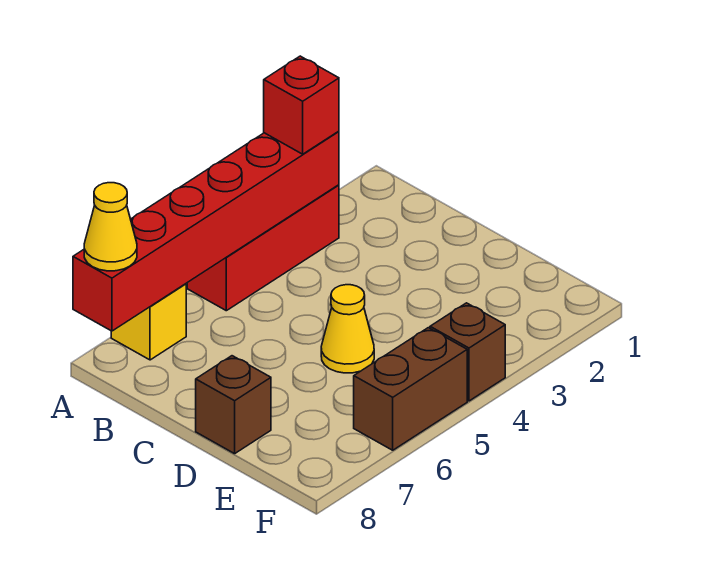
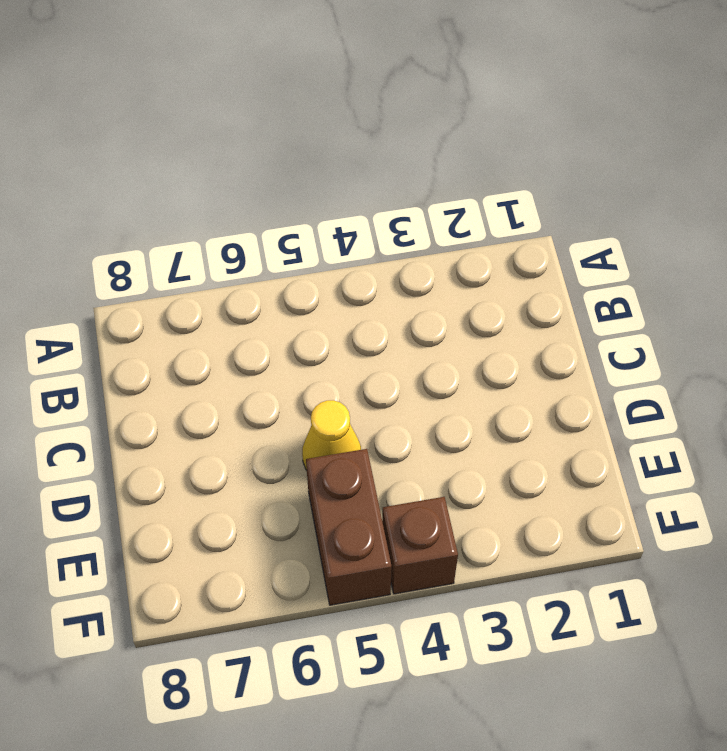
brown 1x2 brick [306,449,392,605] -> brown 1x2 brick turned to [354,328,467,450]
none -> red 1x3 brick [187,185,339,311]
none -> yellow 1x1 brick [111,284,186,360]

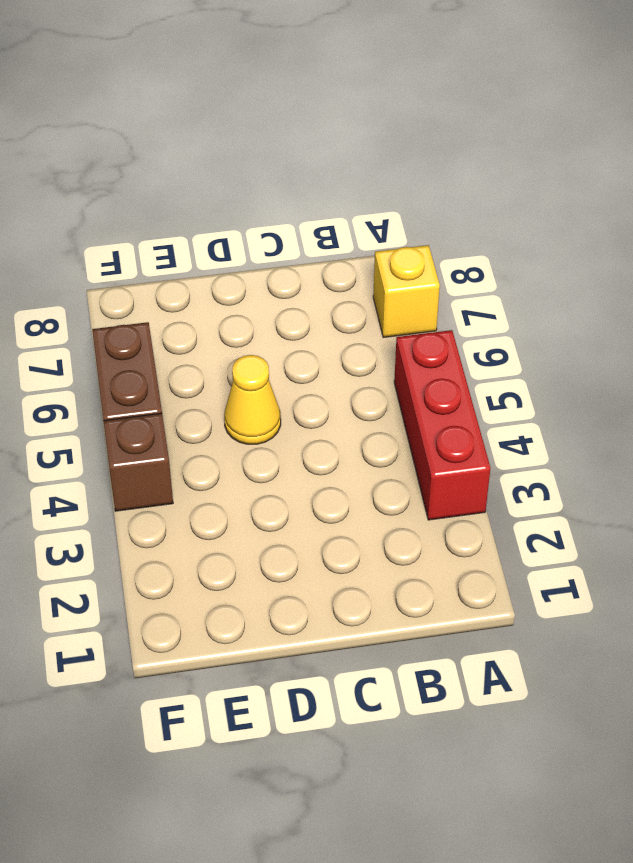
none -> brown 1x1 brick [196,356,271,454]
none -> red 1x6 brick [73,131,339,331]

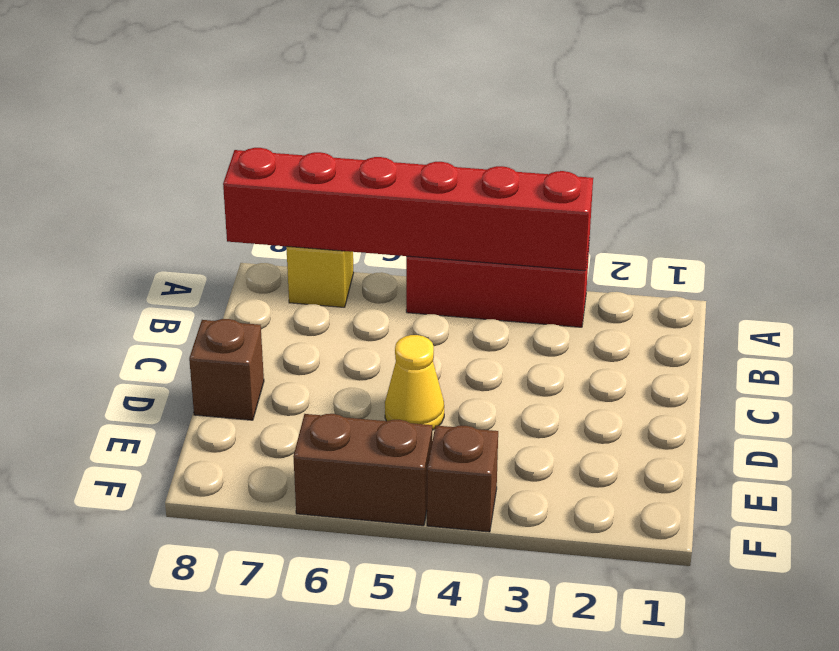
none -> red 1x1 brick [264,56,339,154]
none -> yellow 1x1 cone [84,183,137,271]

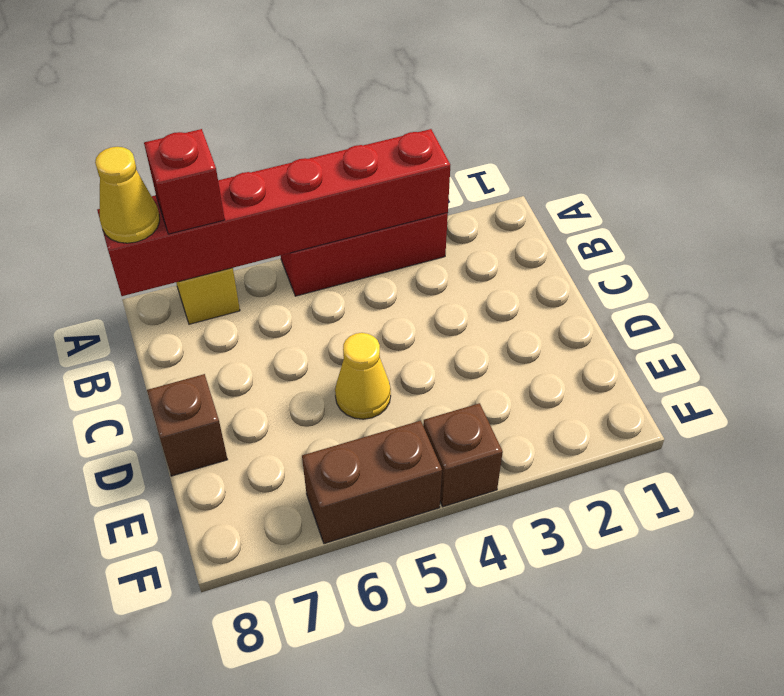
red 1x1 brick [144,129,225,234] -> red 1x1 brick moved to [264,56,339,154]

